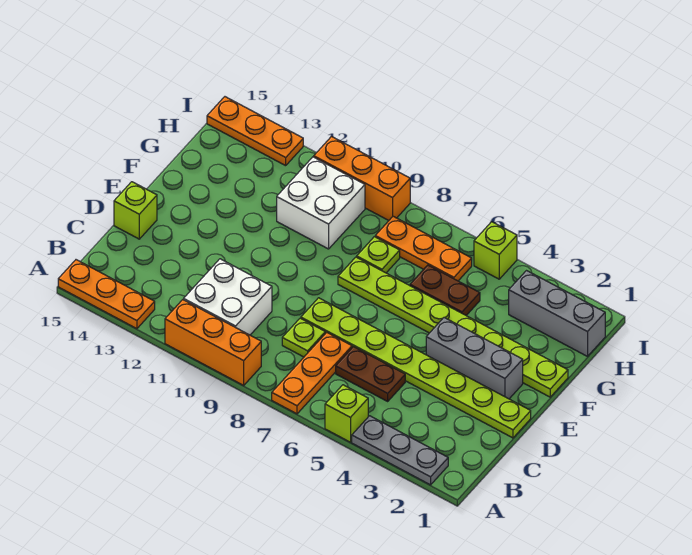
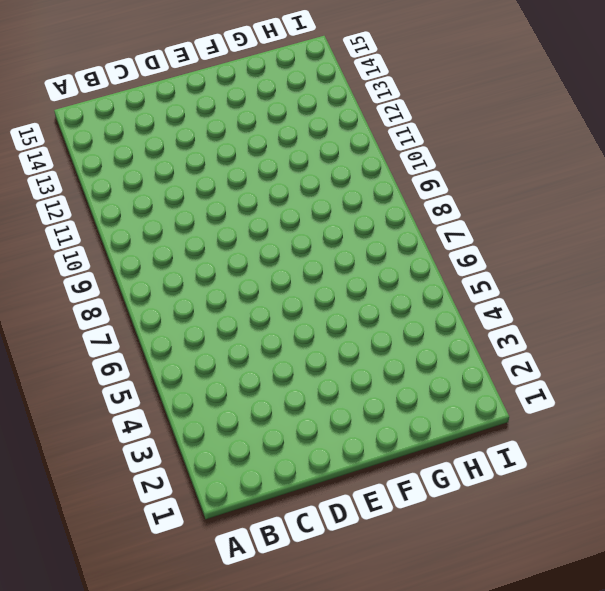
none -> grey 1x3 plate [352,416,448,485]
none -> lime 1x1 brick [325,385,368,442]
none -> orange 1x3 plate [272,332,352,414]

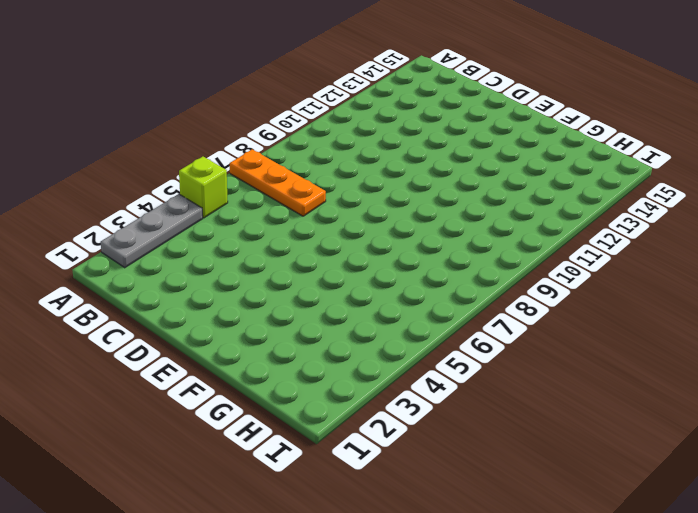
none -> orange 1x3 brick [165,300,261,385]
none -> orange 1x3 plate [58,260,155,329]
none -> white 2x2 brick [184,259,272,335]

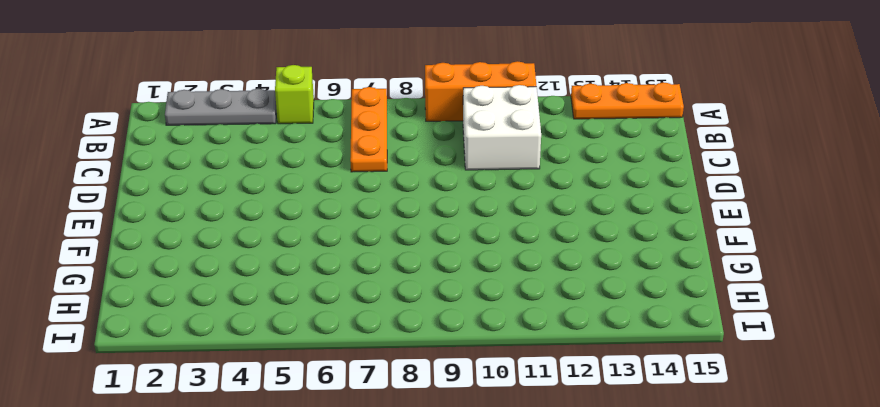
none -> brown 1x2 plate [336,347,405,401]
none -> lime 1x1 plate [282,318,325,357]
none -> lime 1x8 plate [301,298,531,438]

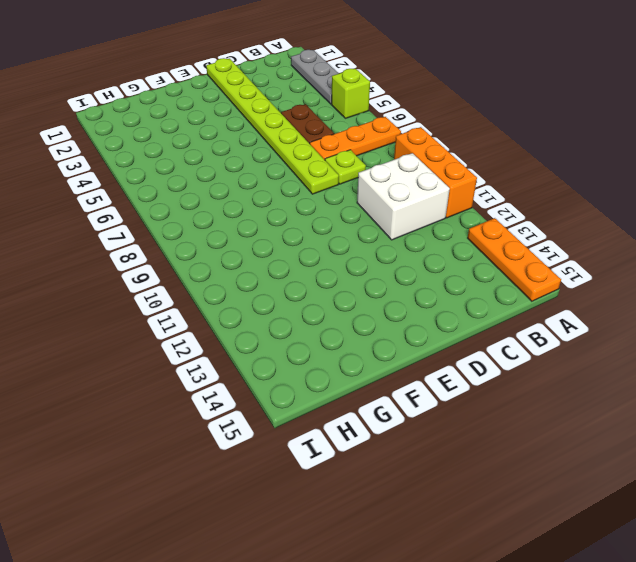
none -> lime 1x1 brick [114,182,157,239]
none -> grey 1x3 brick [426,318,523,399]
none -> lime 1x8 plate [338,257,568,397]

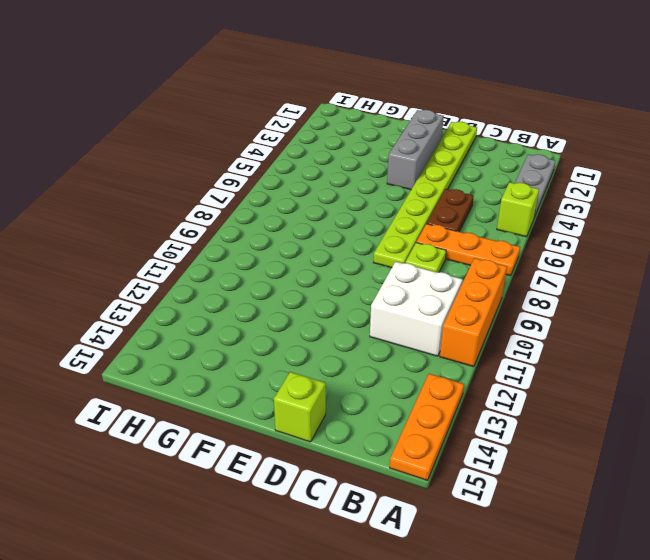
none -> lime 1x8 plate [338,257,568,397]
none -> brown 1x2 plate [410,265,480,315]
none -> lime 1x1 plate [357,237,400,273]

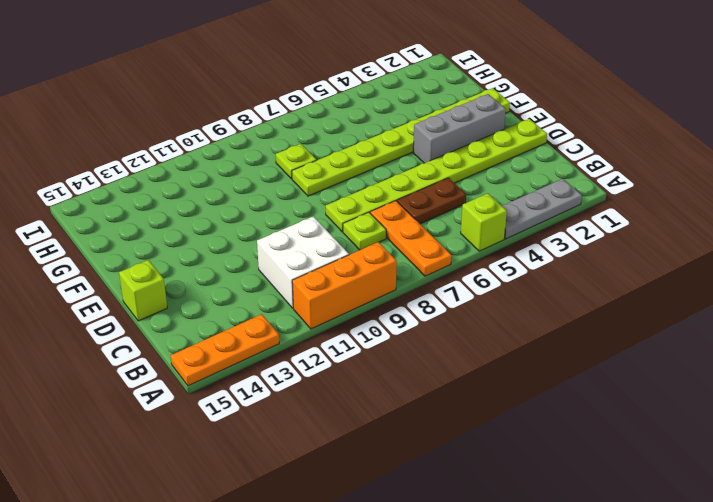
none -> brown 1x2 plate [410,265,480,315]
none -> white 2x2 brick [277,157,365,249]
none -> grey 1x3 brick [509,271,605,356]

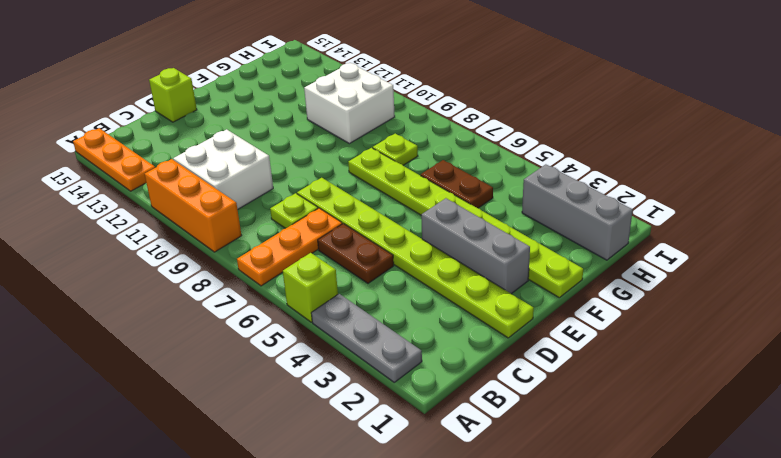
none -> orange 1x3 plate [375,216,472,281]
none -> lime 1x1 brick [474,222,517,279]
none -> orange 1x3 brick [314,137,410,220]

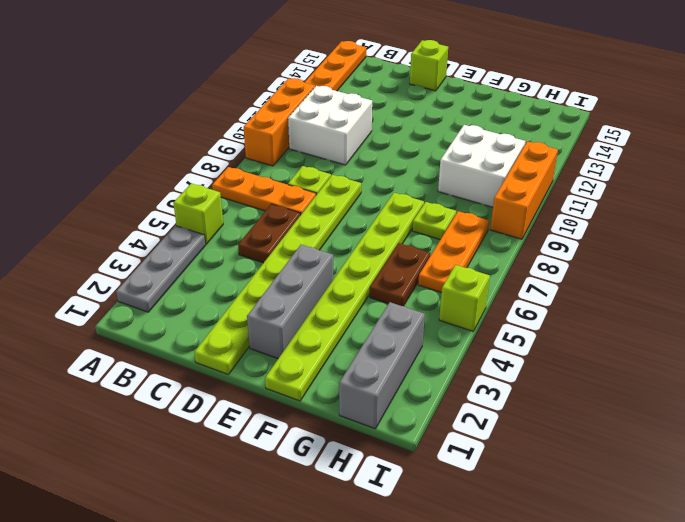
none -> orange 1x3 plate [207,97,303,166]

